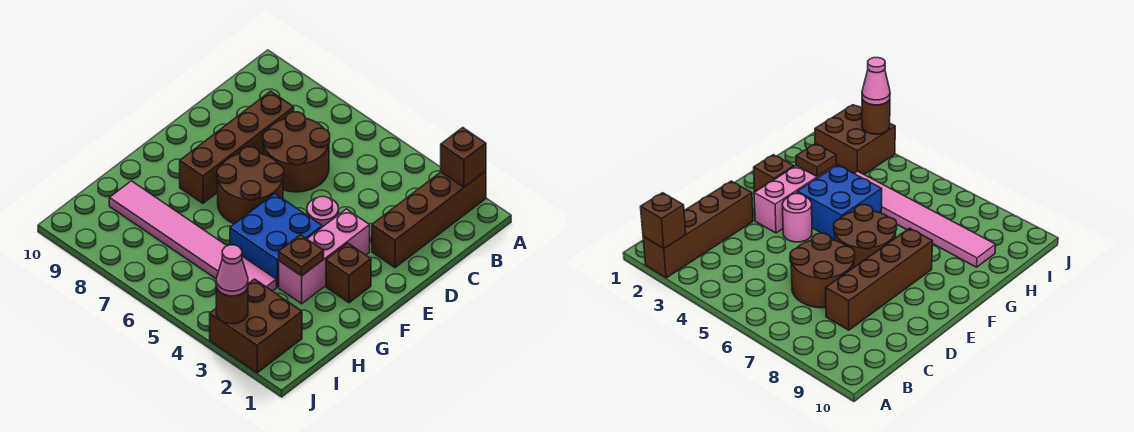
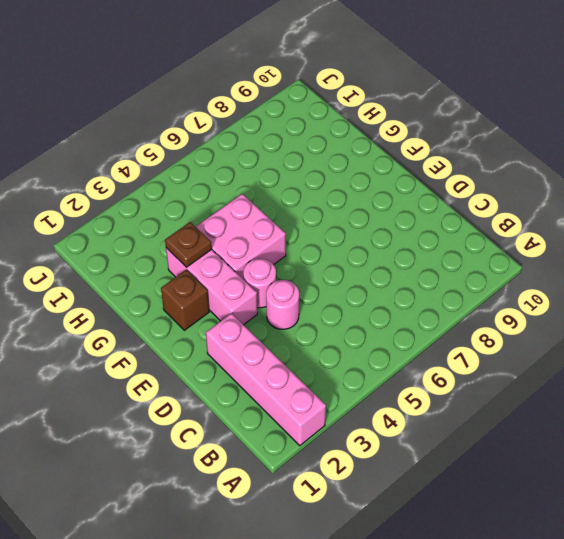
pink 1x4 brick [206,313,326,446] -> brown 1x4 brick [372,171,486,268]
pink 1x1 round brick [266,280,299,329] -> none
pink 2x2 brick [196,194,286,280] -> blue 2x2 brick [230,193,322,287]
none -> brown 2x2 round brick [263,112,330,192]
none -> brown 1x4 brick [180,91,294,203]
none -> brown 2x2 round brick [217,147,284,224]

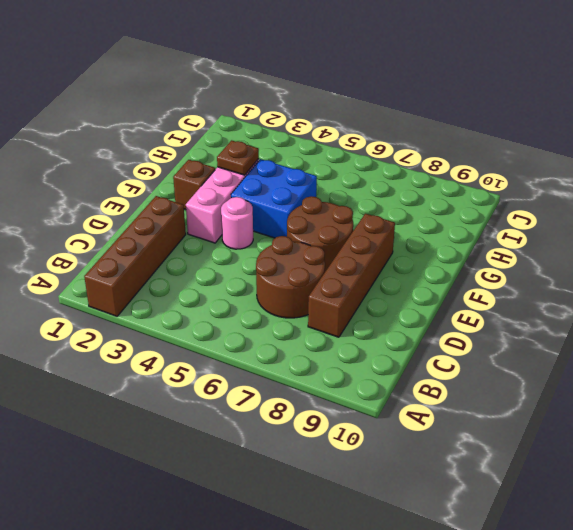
none -> pink 1x6 tile [109,181,276,291]
none -> brown 2x2 brick [210,279,302,373]
none -> brown 1x1 brick [441,128,486,187]

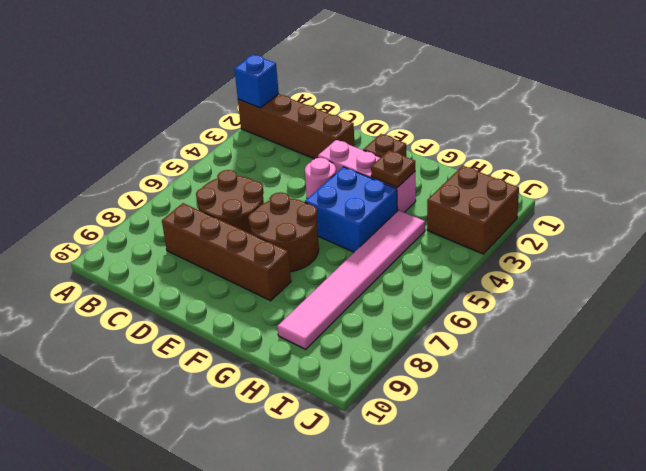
blue 1x1 brick [235,55,279,108] -> brown 1x1 brick [441,128,486,187]
none -> brown 1x1 round brick [216,287,248,324]
none -> pink 1x1 cone [216,245,248,296]

